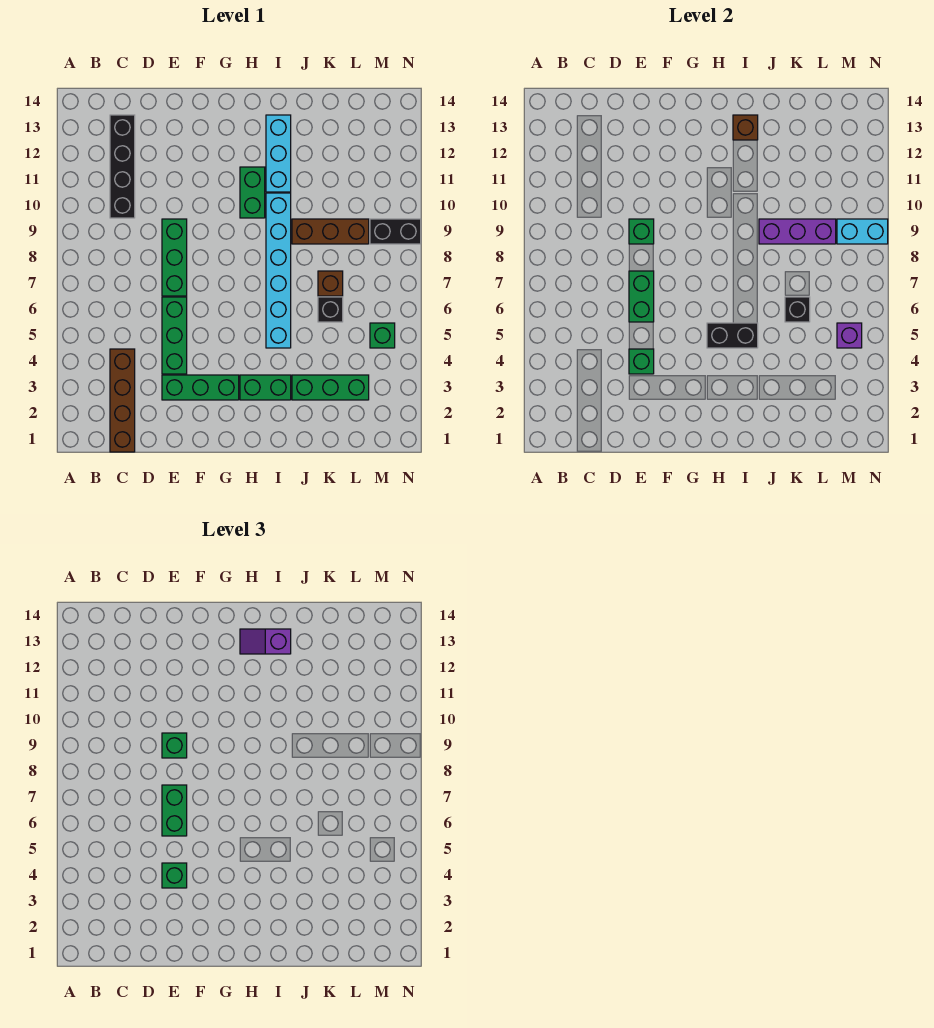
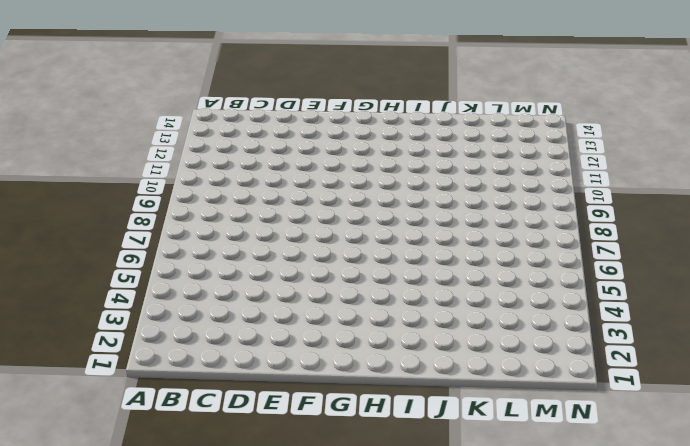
none -> brown 1x4 brick [110,349,135,452]
none -> black 1x4 brick [110,115,135,218]
none -> green 1x3 brick [162,375,239,400]

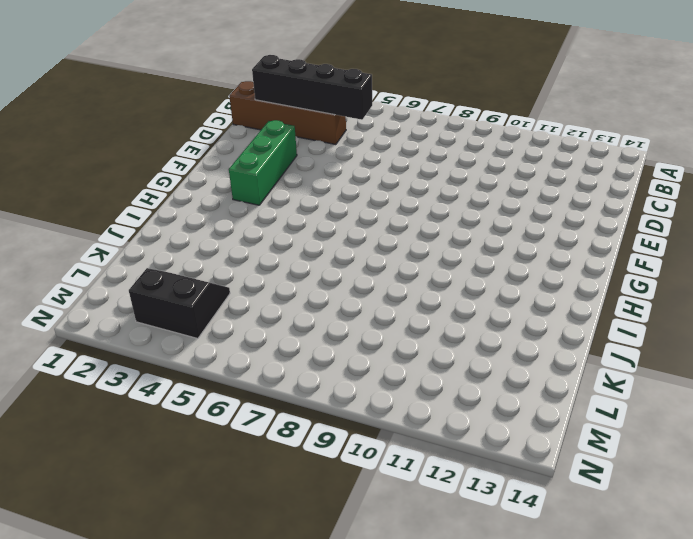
black 1x4 brick [252,55,372,120] -> black 1x4 brick moved to [110,115,135,218]
black 2x2 slope [129,268,230,339] -> green 1x3 brick [292,375,369,400]
none -> green 1x3 brick [162,297,187,374]
none -> green 1x3 brick [162,219,187,296]
none -> green 1x2 brick [240,375,291,400]

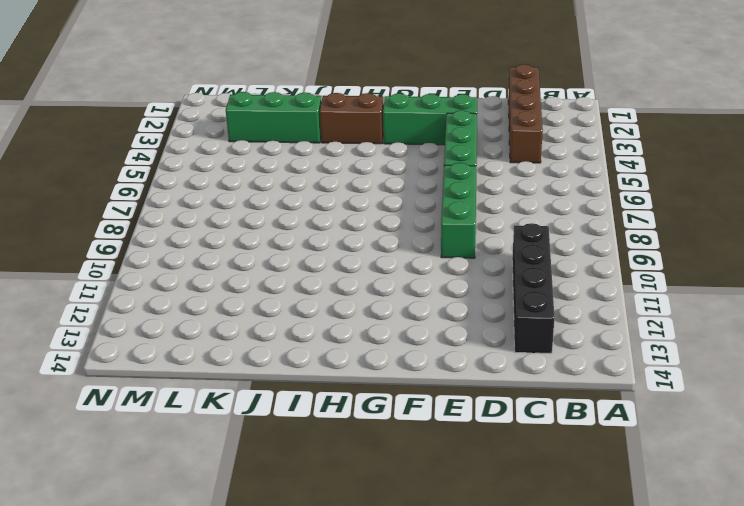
brown 1x2 brick [320,93,384,144] -> green 1x2 brick [240,375,291,400]
none -> green 1x2 brick [240,167,265,218]
none -> cyan 1x6 brick [266,193,291,348]
none -> cyan 1x3 brick [266,115,291,192]

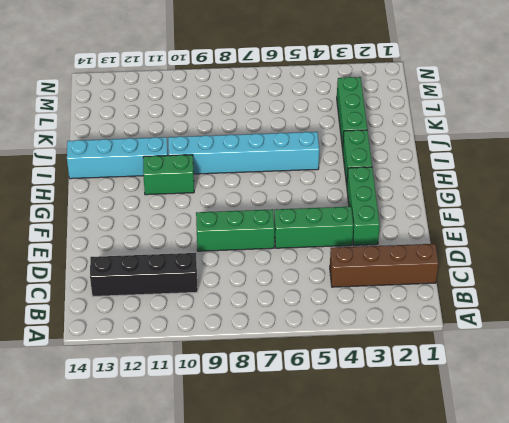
cyan 1x4 brick [67,137,168,179] -> cyan 1x3 brick [266,115,291,192]
none -> brown 1x3 brick [292,219,369,244]
none -> black 1x1 brick [318,297,343,322]
none -> brown 1x1 brick [318,271,343,296]

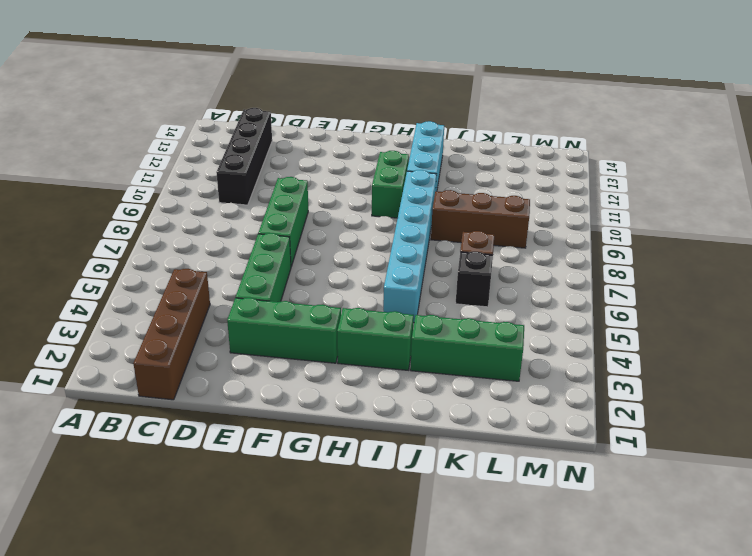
none -> green 1x1 brick [370,323,395,348]
none -> black 1x2 brick [370,219,421,244]
none -> green 1x1 brick [629,349,654,374]

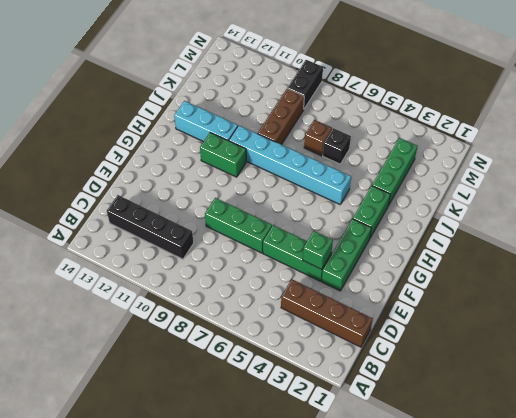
none -> green 1x1 brick [370,323,395,348]
none -> green 1x2 brick [629,271,654,322]
none -> green 1x1 brick [629,219,654,244]

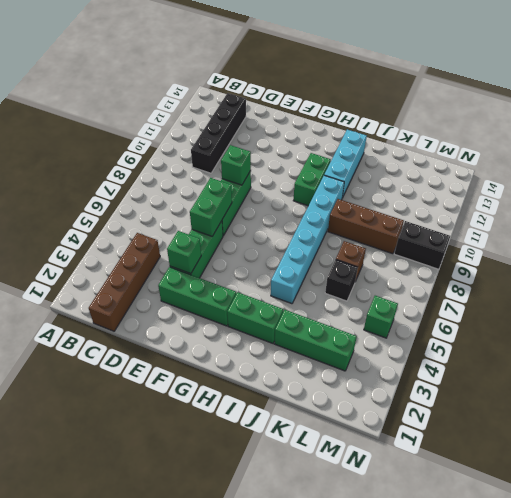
none -> black 1x2 brick [707,323,758,348]
none -> brown 1x1 brick [733,115,758,140]
none -> purple 1x3 brick [759,219,836,244]

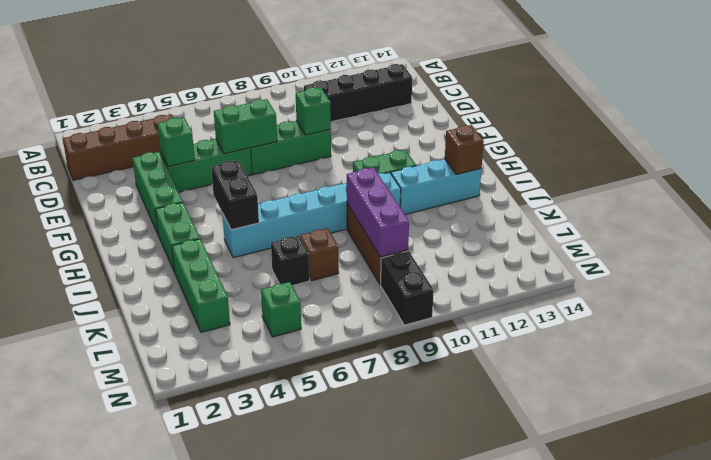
none -> black 1x1 brick [785,297,810,322]
none -> purple 1x1 brick [837,323,862,348]
none -> cyan 1x2 brick [837,219,888,244]

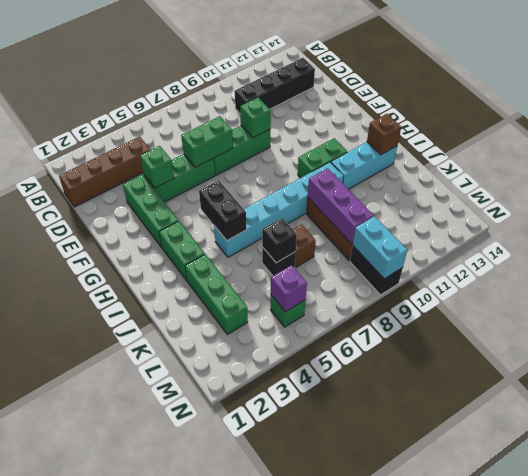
none -> green 1x1 brick [162,863,187,888]
none -> green 1x2 brick [162,785,187,836]
none -> green 1x1 brick [162,733,187,758]

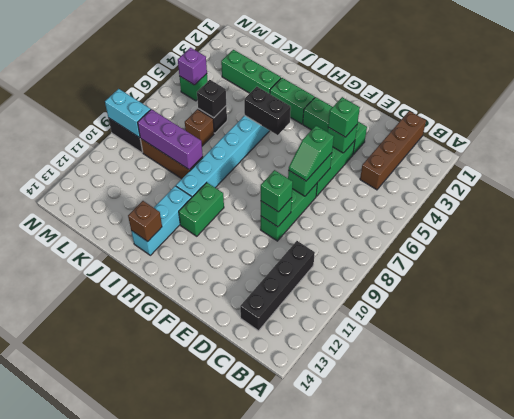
green 1x2 slope [289,126,334,181] -> green 1x2 brick [162,785,187,836]
none -> purple 1x2 slope [240,629,291,654]

